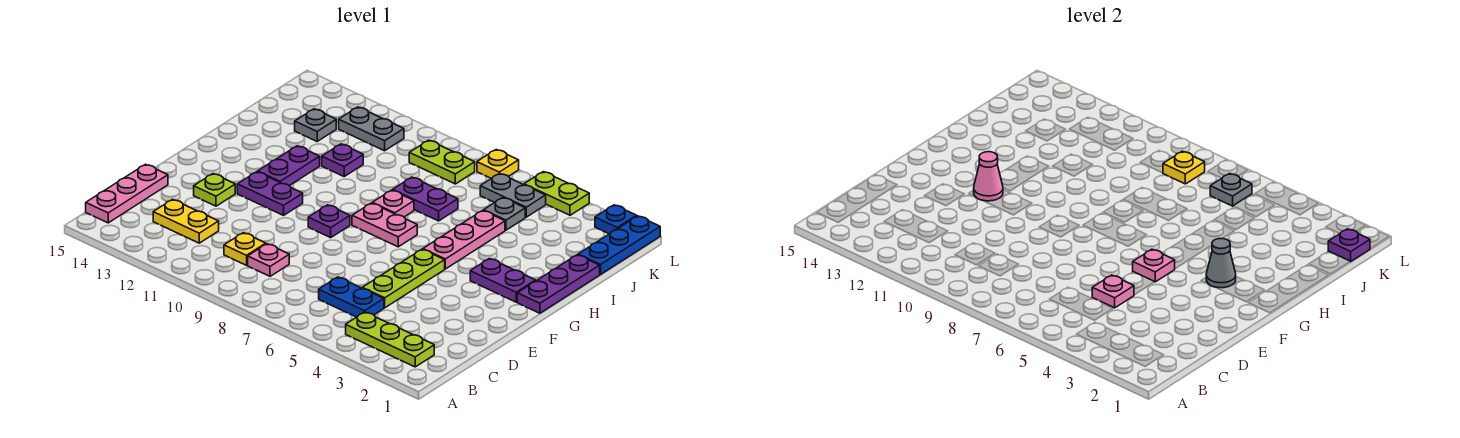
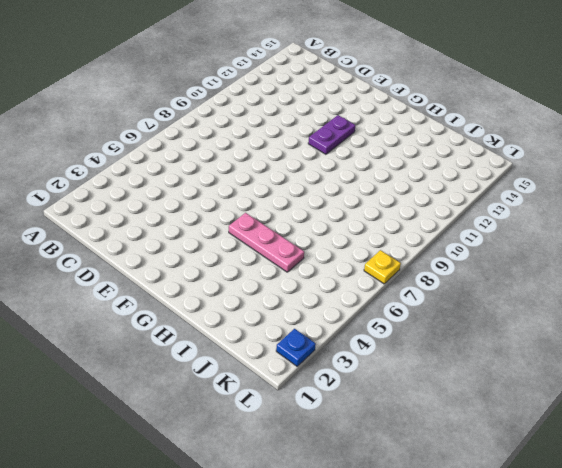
none -> lime 1x3 plate [346,312,434,367]
none -> pink 1x3 plate [86,164,168,223]
none -> blue 1x2 plate [319,277,384,317]
none -> pink 1x1 plate [248,244,289,276]

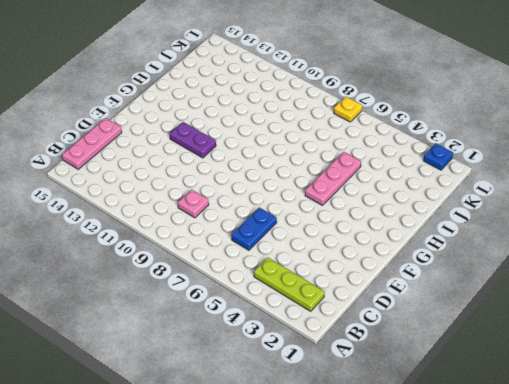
blue 1x2 plate [231,207,277,250] -> blue 1x2 plate turned to [319,277,384,317]
none -> yellow 1x1 plate [224,233,266,265]
none -> yellow 1x2 plate [153,200,219,243]
none -> lime 1x3 plate [362,249,445,308]
none -> lime 1x1 plate [194,174,235,206]

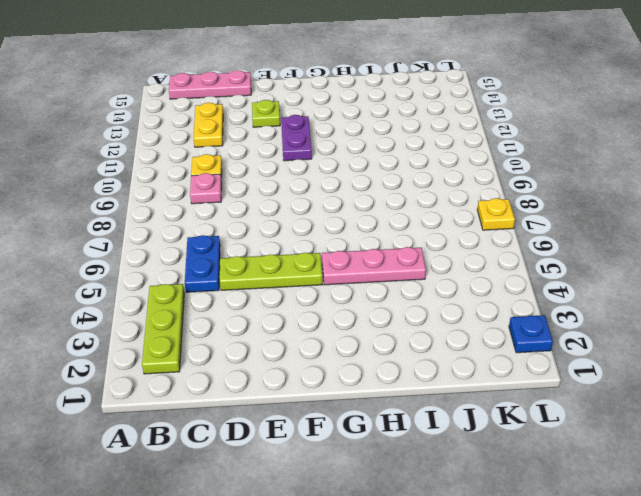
none -> purple 1x1 plate [308,205,350,238]
none -> purple 1x3 plate [517,255,600,313]
none -> purple 1x2 plate [470,259,536,302]
none -> pink 1x2 plate [352,203,417,247]

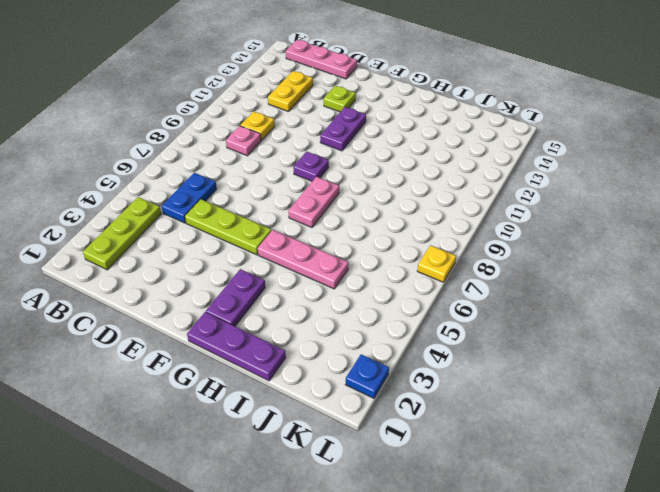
none -> purple 1x2 plate [258,146,320,186]
none -> pink 1x1 plate [373,190,414,217]
none -> purple 1x2 plate [393,177,458,221]
none -> purple 1x1 plate [322,144,363,176]

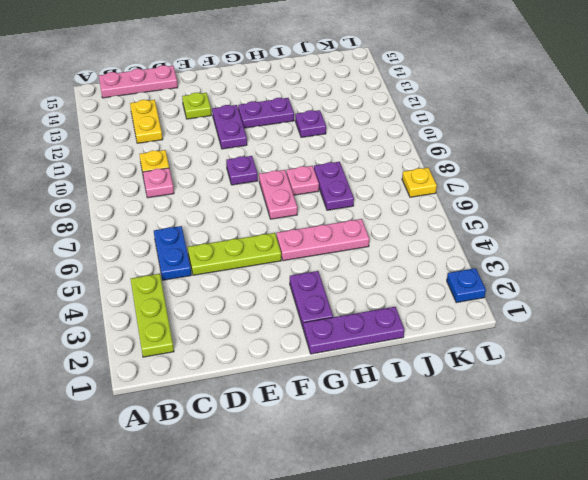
none -> blue 1x3 plate [578,216,660,274]
none -> grey 1x1 plate [484,198,525,230]
none -> grey 1x1 plate [295,109,336,141]
none -> grey 1x2 plate [480,173,546,217]

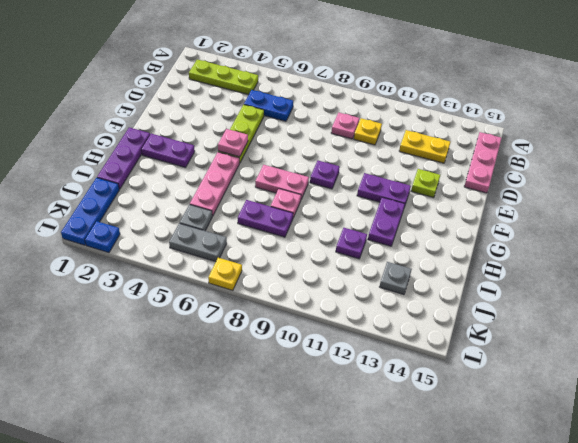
none -> lime 1x2 plate [409,140,475,184]
none -> grey 1x2 plate [339,107,404,151]
none -> lime 1x2 plate [524,172,589,215]
none -> pink 1x1 plate [1092,275,1134,308]

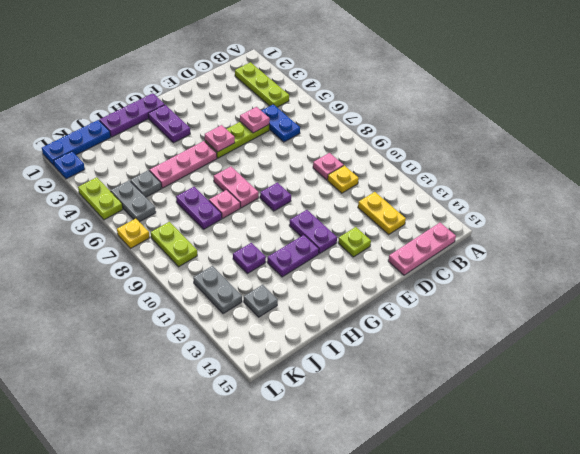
none -> pink 1x1 cone [974,152,1003,201]
none -> grey 1x1 cone [1206,238,1236,288]
none -> purple 1x1 plate [1328,229,1370,262]
none -> grey 1x1 plate [1210,174,1252,206]

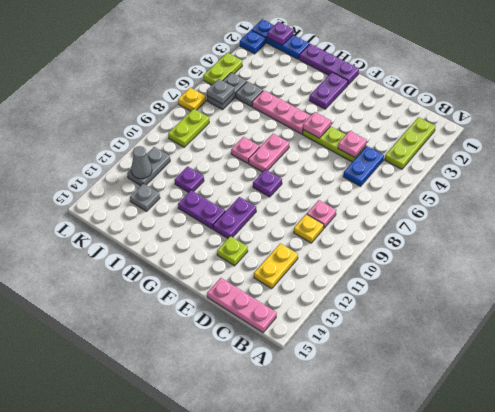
grey 1x1 cone [131,146,152,179] -> grey 1x1 cone moved to [1206,238,1236,288]
none -> purple 1x2 plate [393,177,458,221]
none -> pink 1x1 cone [974,152,1003,201]
none -> yellow 1x1 plate [1163,151,1205,184]

